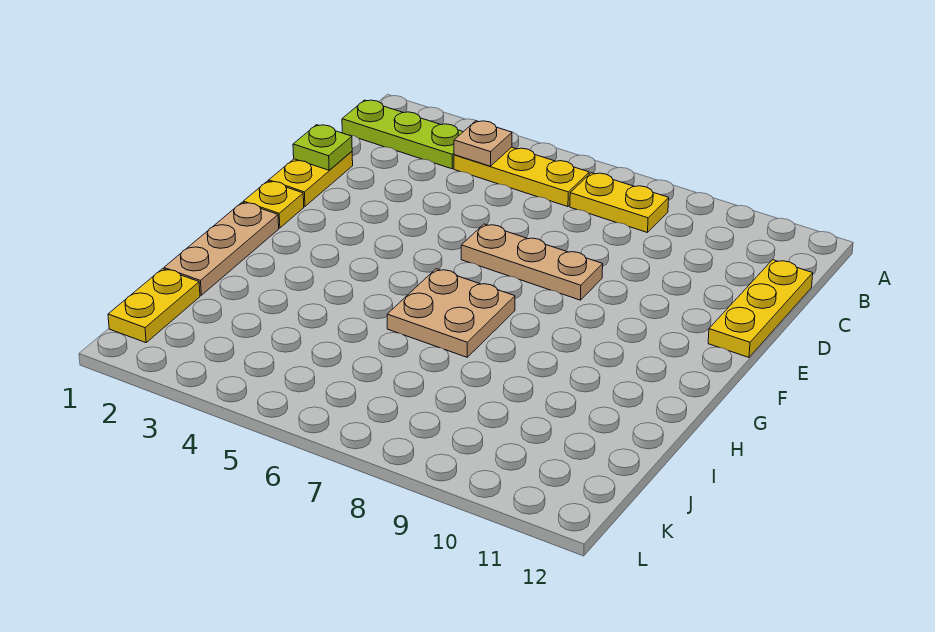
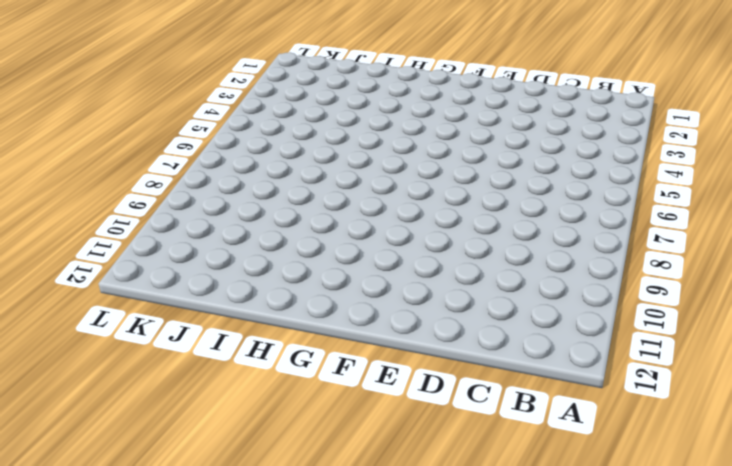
none -> lime 1x3 plate [342,100,463,169]
none -> yellow 1x3 plate [454,147,589,207]
none -> yellow 1x2 plate [570,173,669,233]

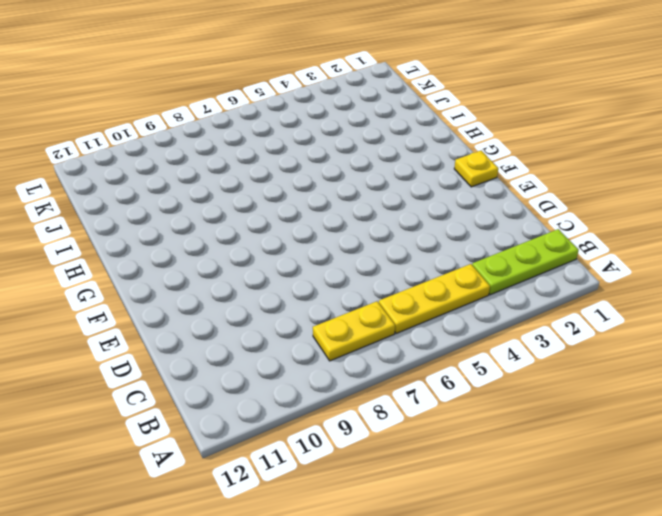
none -> yellow 1x3 plate [708,260,813,357]
none -> yellow 1x2 plate [269,151,353,206]
none -> tan 1x3 plate [461,224,603,300]

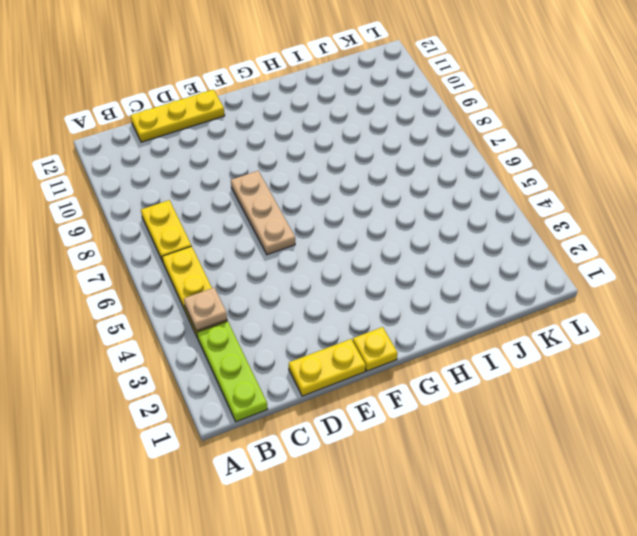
none -> tan 1x3 plate [164,202,279,295]
none -> tan 2x2 plate [387,269,515,357]
none -> yellow 1x2 plate [108,269,200,343]

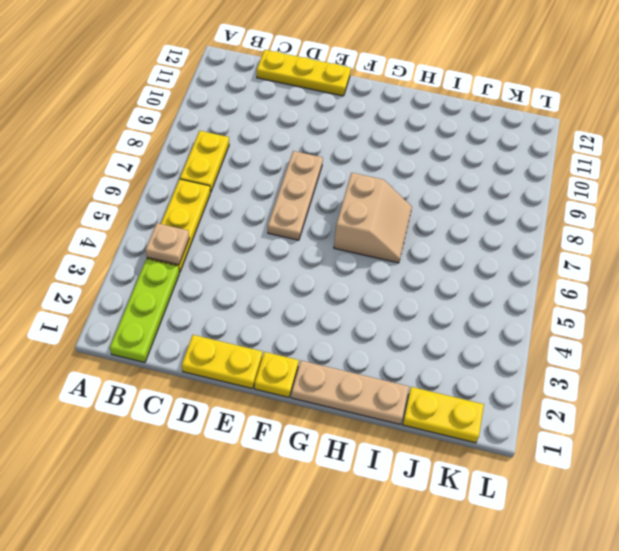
tan 2x2 slope [334,173,412,263] -> tan 2x2 plate [387,269,515,357]
none -> lime 1x1 plate [293,125,352,170]

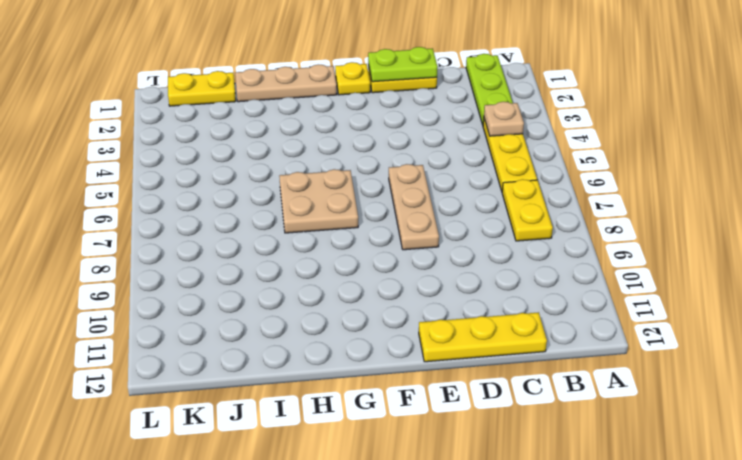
lime 1x2 plate [368,47,437,82] -> lime 1x1 plate [293,125,352,170]

